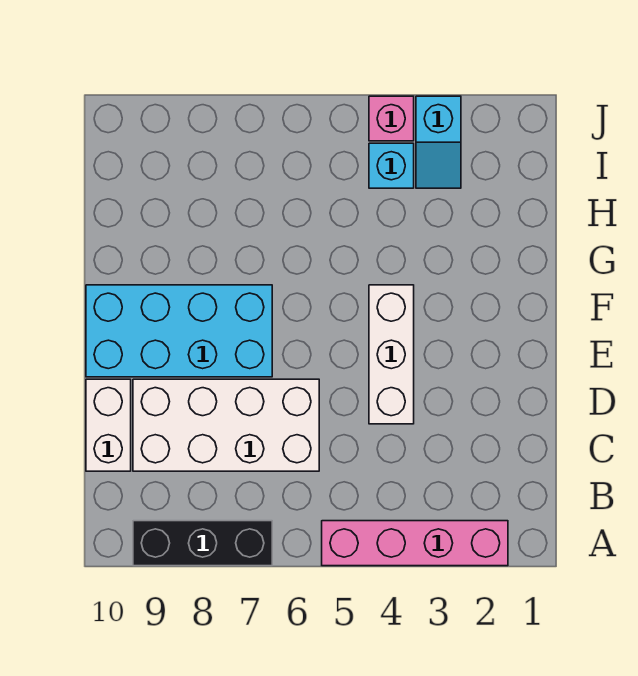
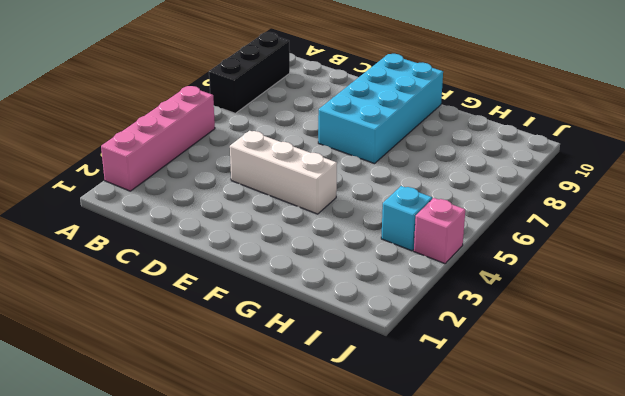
none -> white 2x4 brick [133,379,319,471]
none -> white 1x2 brick [86,379,131,471]

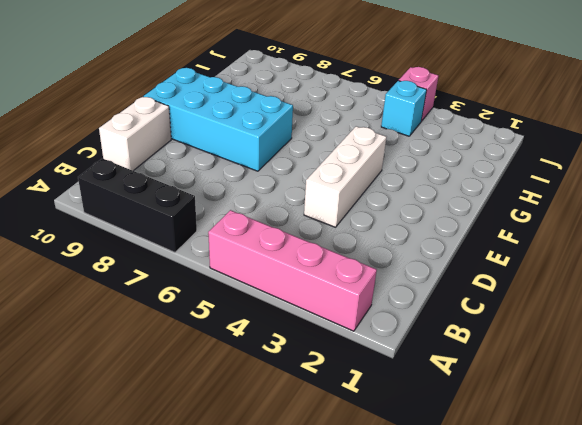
none -> white 2x4 brick [133,379,319,471]
none -> cyan 1x2 slope [416,96,461,188]

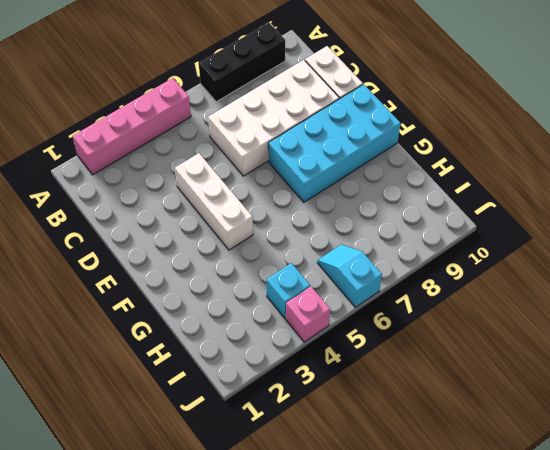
cyan 1x2 slope [317,244,382,307] -> cyan 1x2 slope moved to [416,96,461,188]

